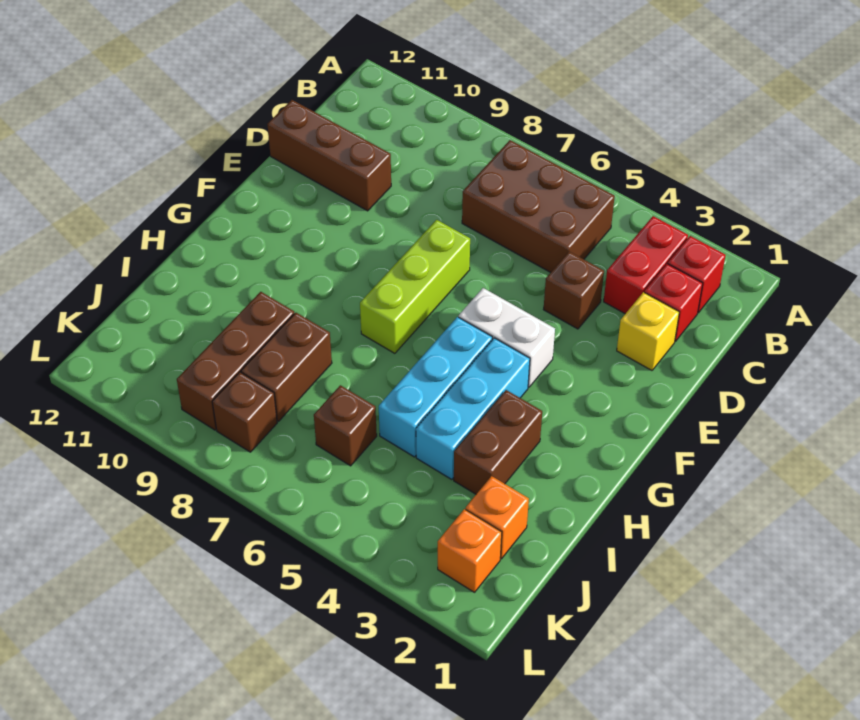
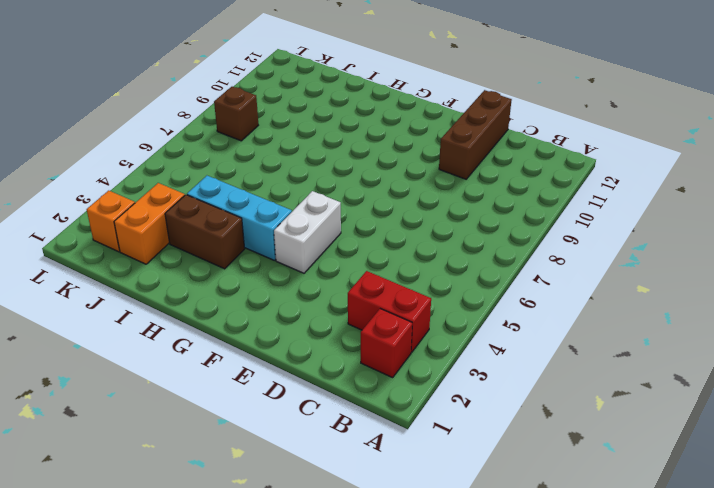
orange 1x2 brick [114,183,185,264] -> orange 1x1 brick [466,476,529,559]
none -> brown 2x3 brick [462,140,615,272]
none -> red 1x1 brick [644,264,703,341]
none -> yellow 1x1 brick [617,292,679,370]

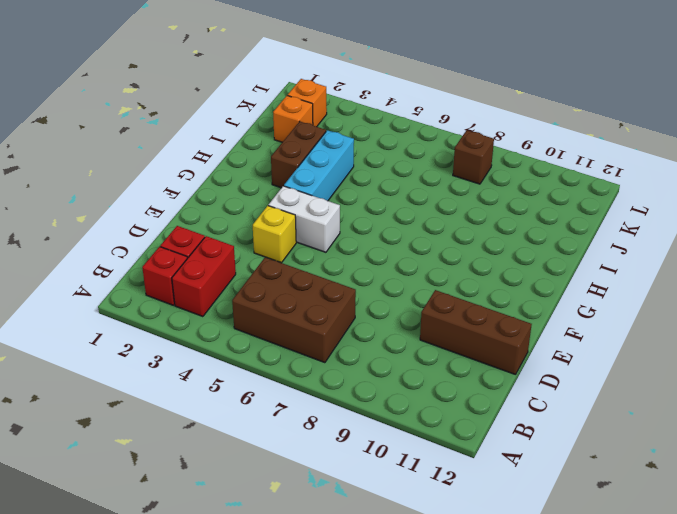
yellow 1x1 brick [253,206,296,263] -> yellow 1x1 brick moved to [617,292,679,370]
none -> brown 1x1 brick [544,252,604,329]
none -> lime 1x3 brick [360,220,470,353]
none -> cyan 1x3 brick [379,317,492,457]

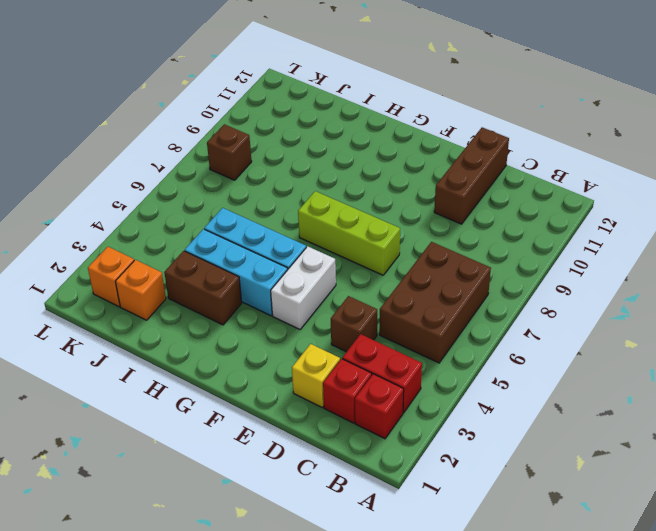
none -> brown 1x2 brick [241,313,332,421]
none -> brown 1x3 brick [177,292,294,430]
none -> brown 1x1 brick [314,385,377,466]

